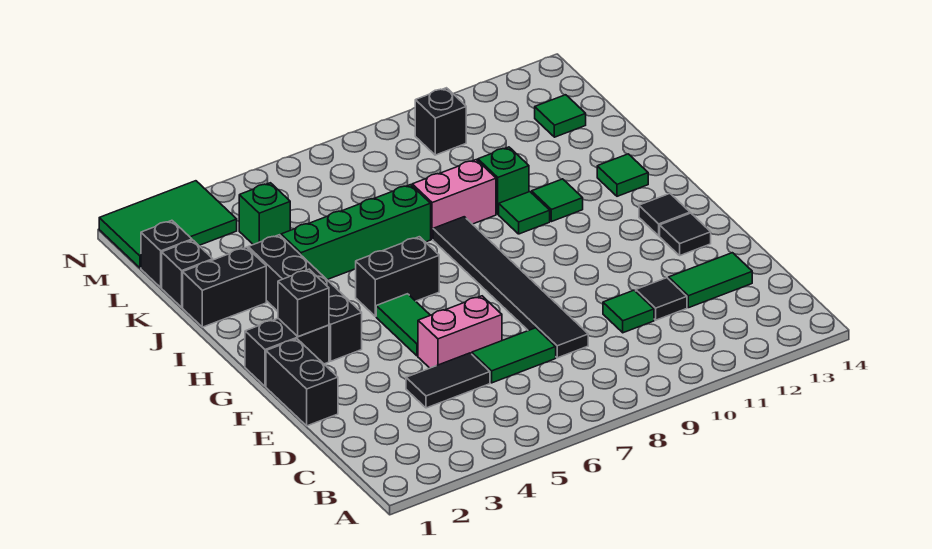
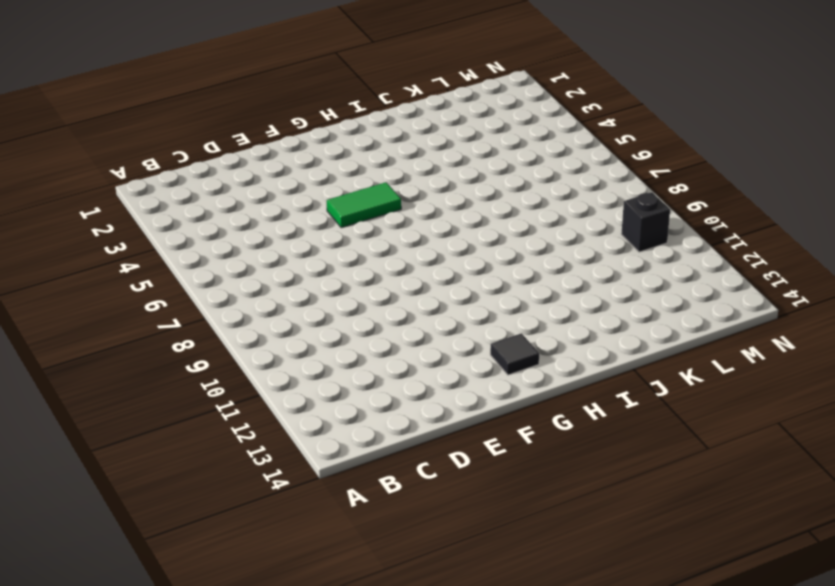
none -> black 1x2 tile [406,353,490,408]
none -> green 1x2 tile [472,328,556,383]
none -> black 1x6 tile [433,217,588,358]

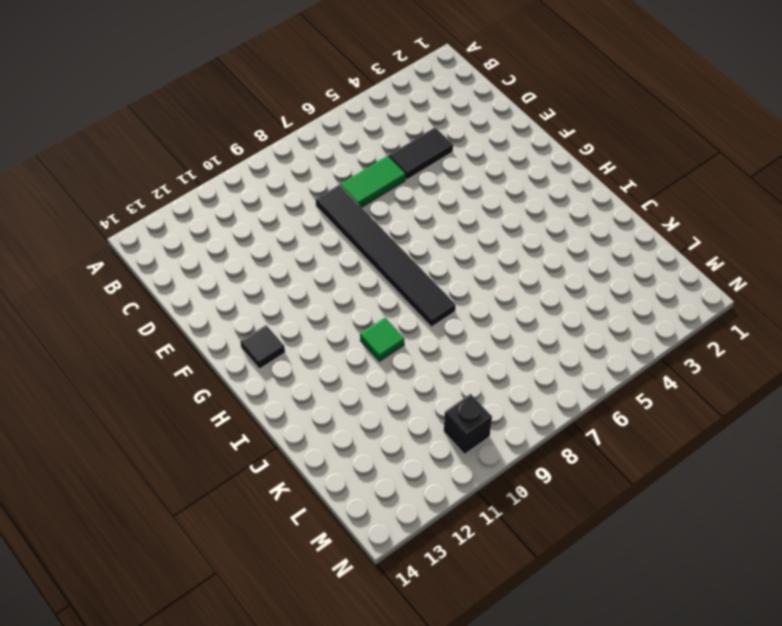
none -> green 1x1 tile [603,290,654,333]
none -> black 1x1 tile [636,278,687,320]
none -> green 1x2 tile [669,253,752,308]

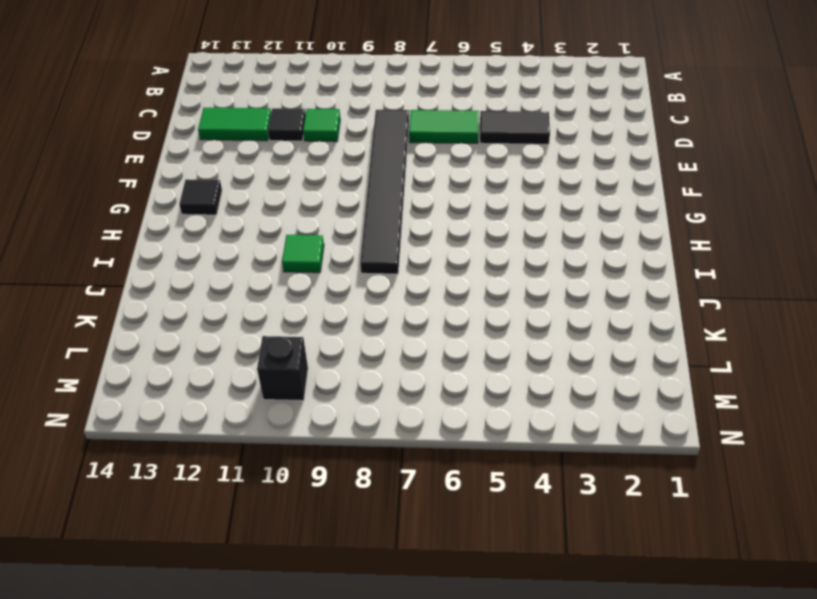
none -> black 1x2 brick [266,339,338,426]
none -> pink 1x2 brick [418,296,502,368]
none -> green 1x2 tile [376,294,430,356]

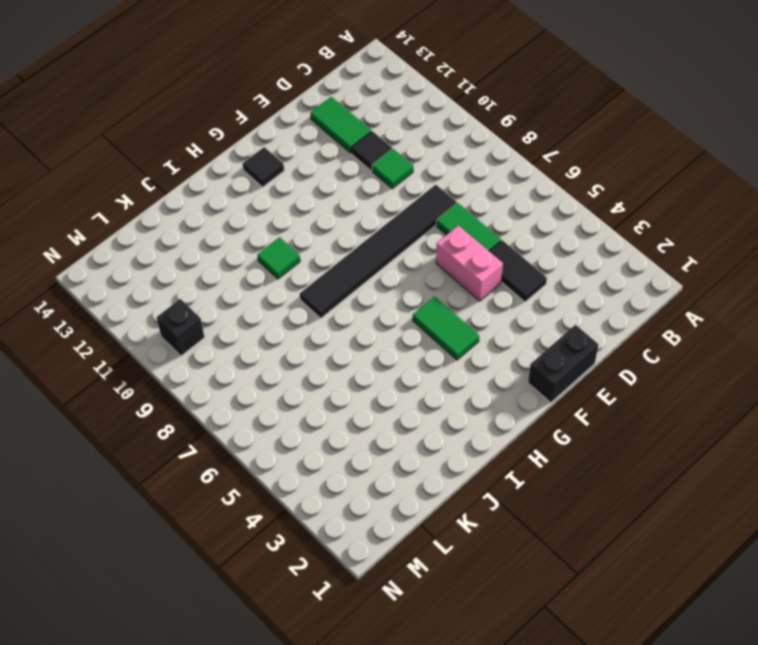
green 1x2 tile [413,296,479,360] -> green 1x2 tile turned to [376,294,430,356]
none -> black 1x1 tile [660,213,711,255]
none -> black 1x2 brick [245,319,329,386]
none -> black 1x4 brick [248,235,362,361]

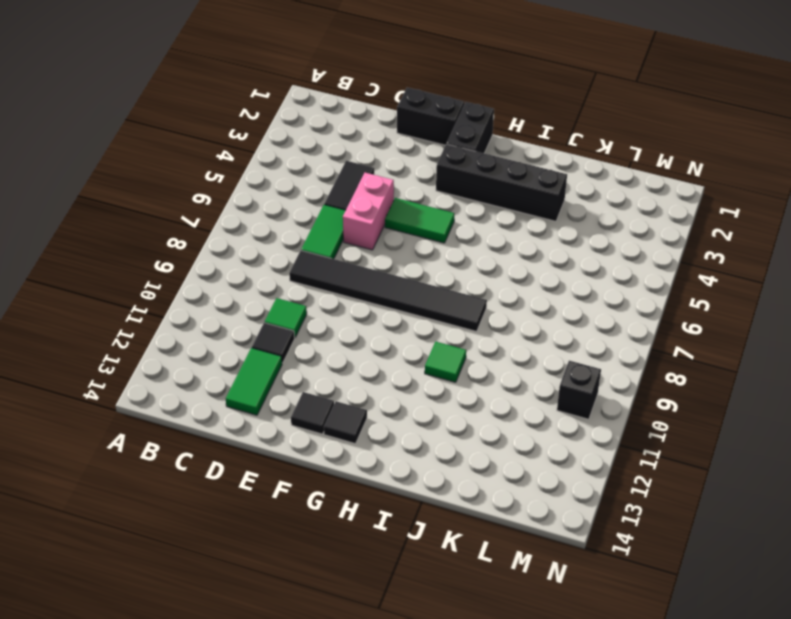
none -> black 1x2 brick [356,237,439,316]
none -> green 1x1 tile [532,179,583,222]
none -> green 1x1 tile [597,154,648,196]

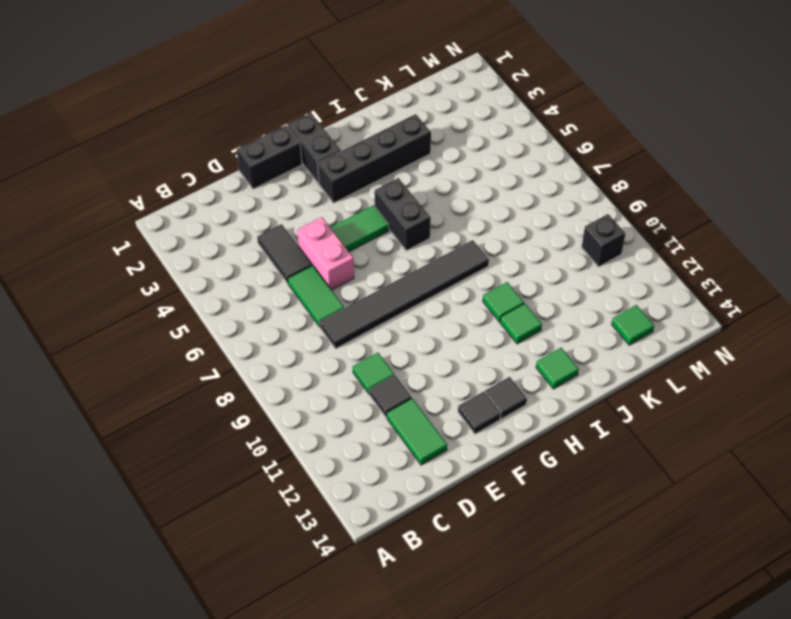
none -> black 1x2 brick [183,247,266,327]
none -> green 1x4 brick [281,185,431,280]
none -> pink 1x2 brick [412,160,496,239]

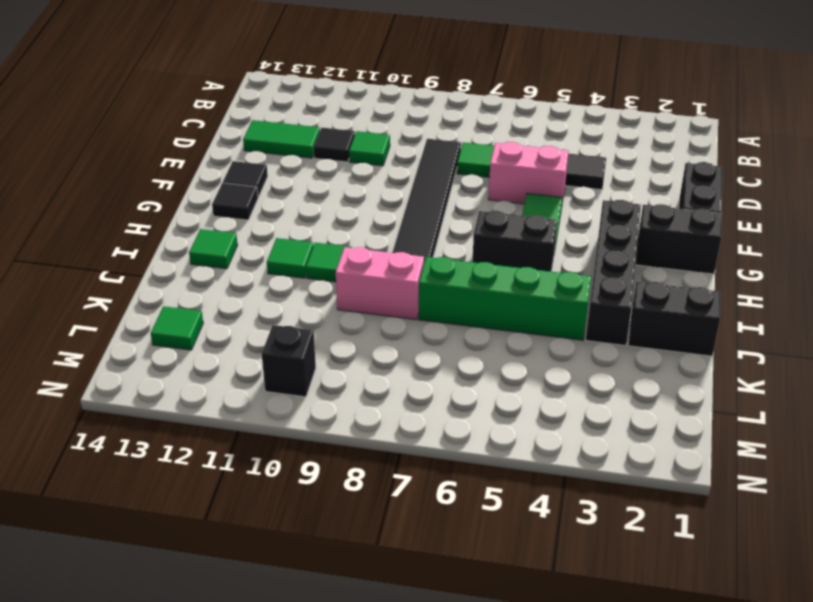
none -> green 1x1 brick [478,147,529,214]
none -> black 1x1 brick [162,240,213,307]
none -> black 1x1 brick [141,220,192,288]

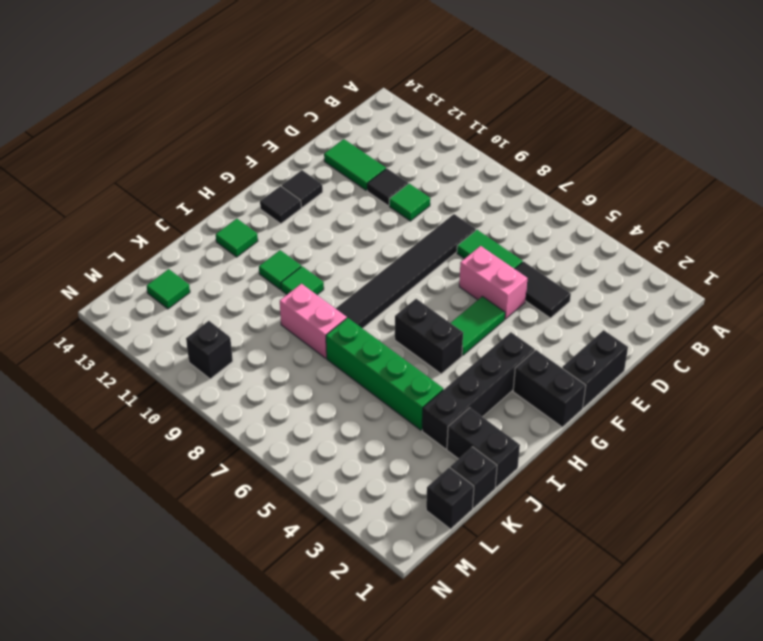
none -> green 1x1 brick [478,147,529,214]
none -> green 1x1 brick [239,183,290,245]
none -> green 2x3 tile [99,181,237,268]

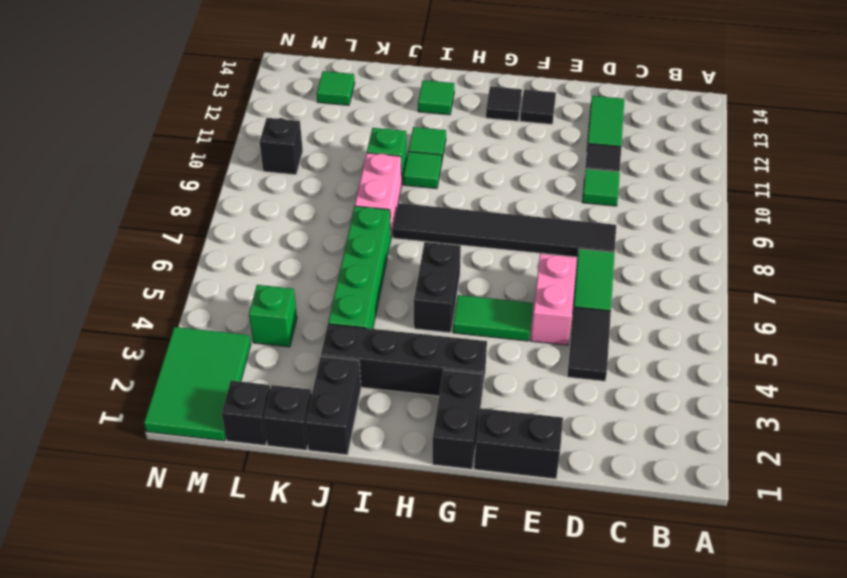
none -> black 1x1 brick [278,269,329,336]

